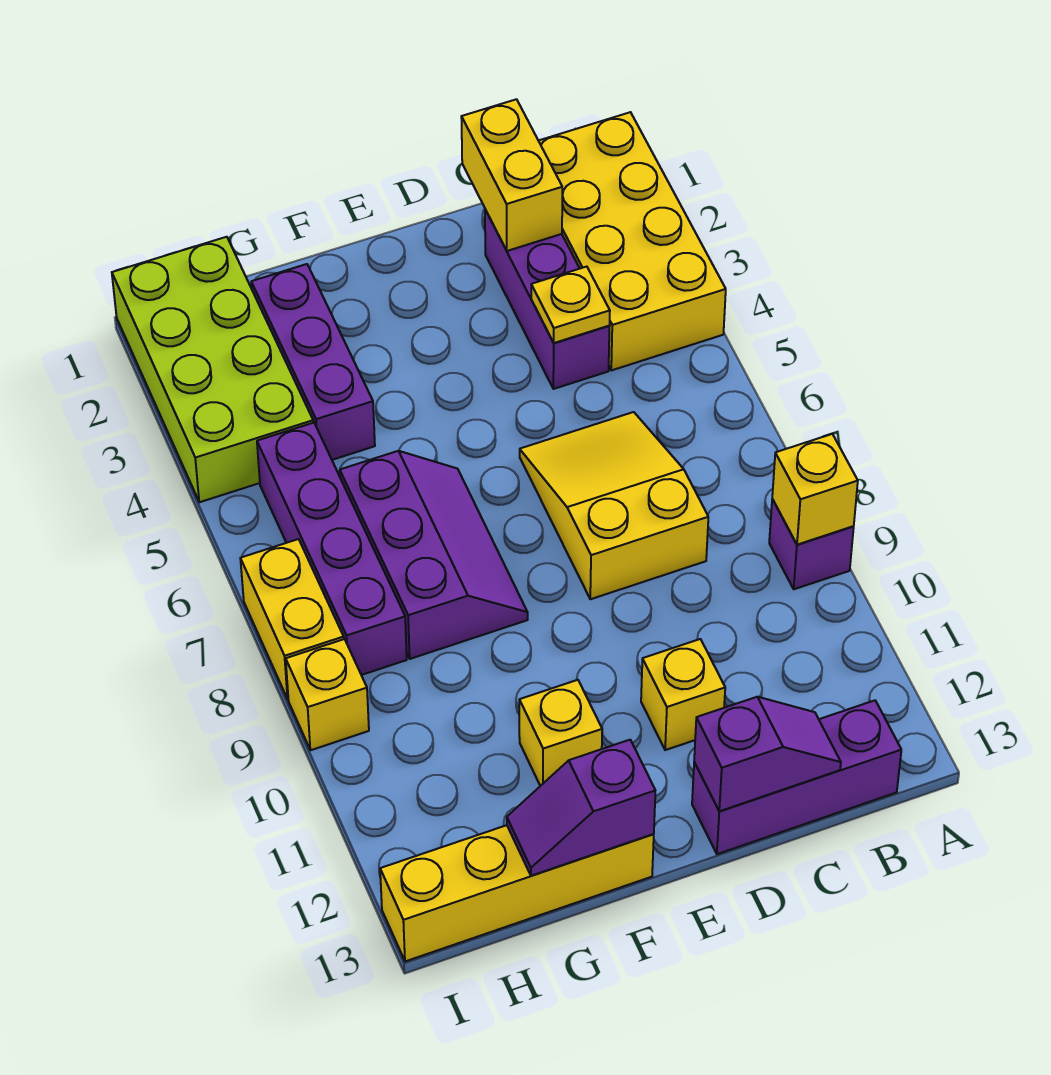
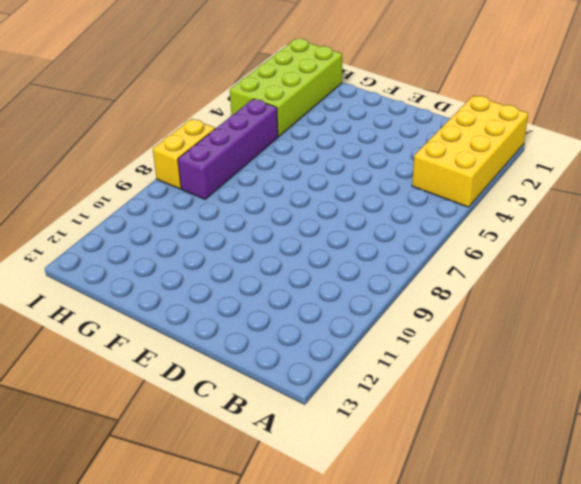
none -> purple 1x1 brick [769,499,854,589]
none -> purple 1x3 brick [692,700,901,854]
none -> purple 1x3 brick [485,210,610,389]

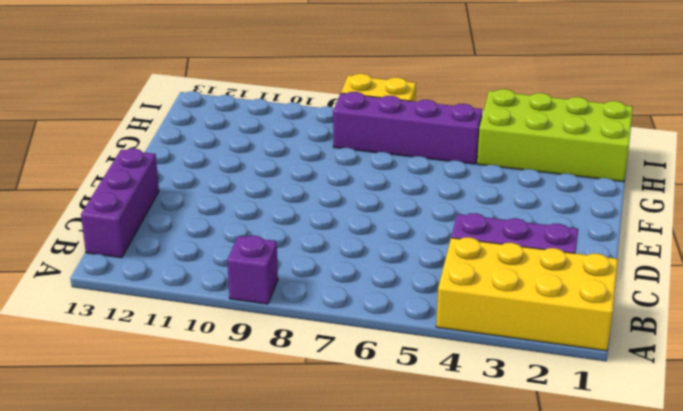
none -> yellow 2x3 slope [520,412,708,599]
none -> yellow 1x1 brick [641,639,725,750]
none -> purple 2x3 slope [340,451,528,659]

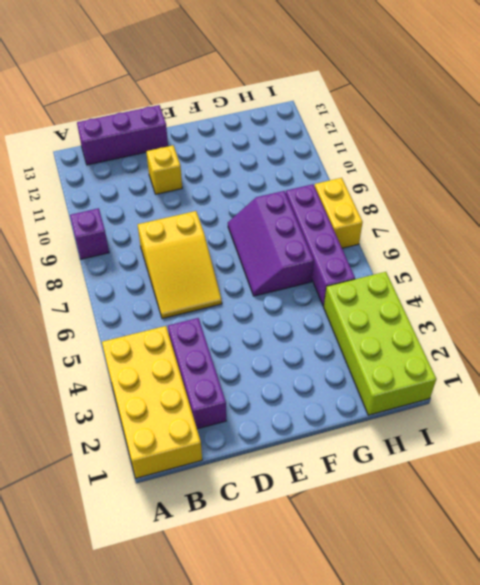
none -> yellow 1x1 brick [519,680,602,786]
none -> yellow 1x4 brick [380,825,654,961]
none -> purple 1x3 brick [251,264,375,460]

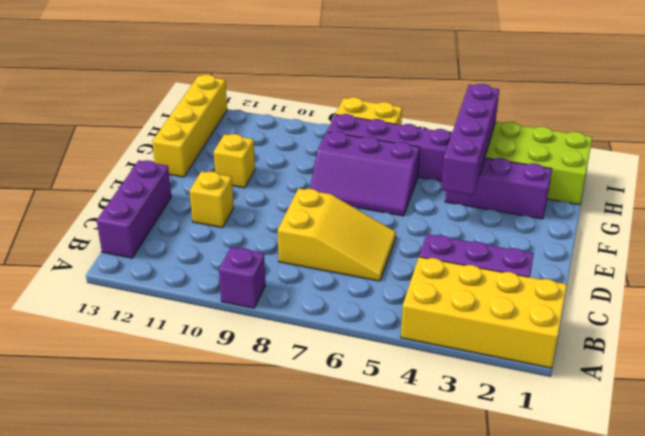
purple 1x4 brick [441,84,499,195] -> none
none -> yellow 1x1 brick [286,639,369,750]
none -> yellow 1x1 brick [772,434,858,545]
none -> yellow 1x2 brick [461,99,562,251]

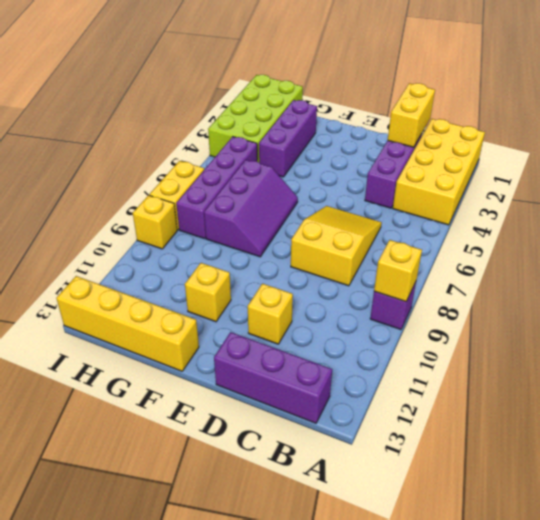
none -> yellow 1x1 plate [531,267,610,343]
none -> purple 1x2 slope [694,697,841,811]
none -> purple 1x2 slope [507,740,655,876]

